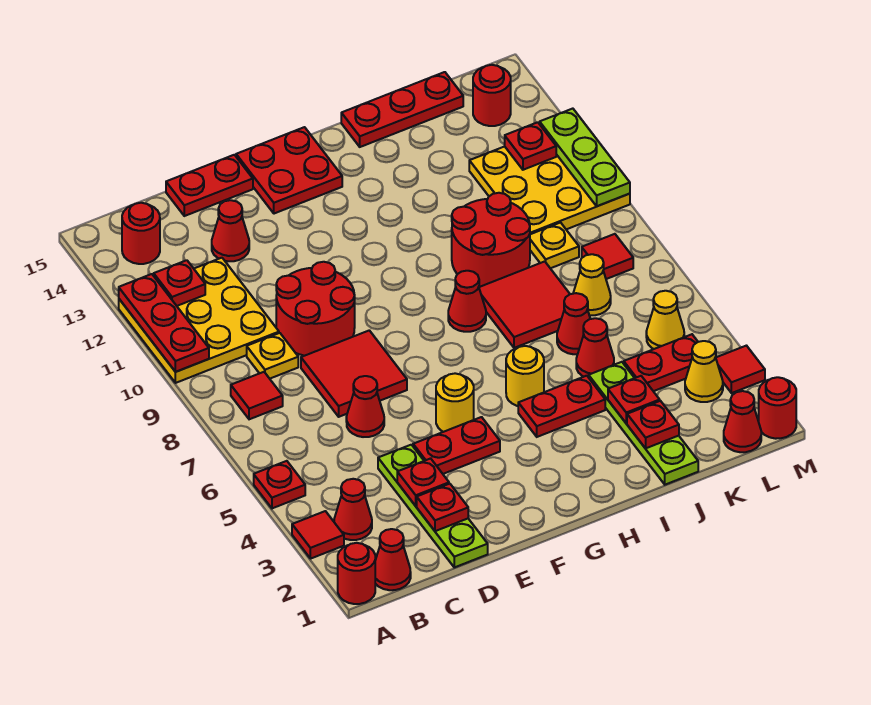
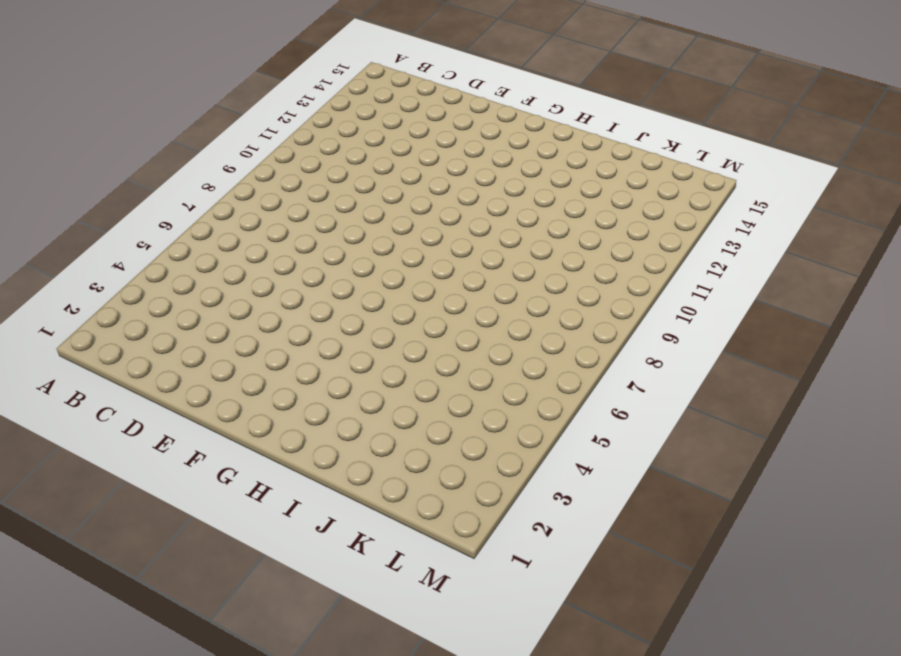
none -> red 1x1 round brick [338,543,375,604]
none -> red 1x1 tile [292,511,344,559]
none -> red 1x1 plate [254,461,305,508]
none -> yellow 3x3 plate [119,258,279,383]

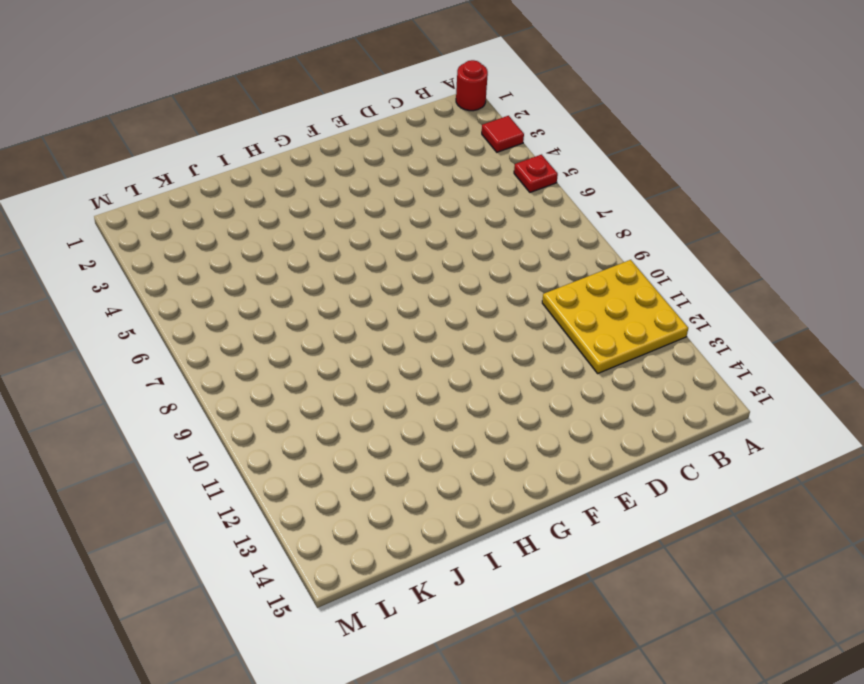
none -> red 1x1 cone [375,529,411,590]
none -> red 1x1 cone [334,479,372,540]
none -> red 1x1 tile [231,372,283,419]
none -> red 1x1 round brick [122,203,160,264]

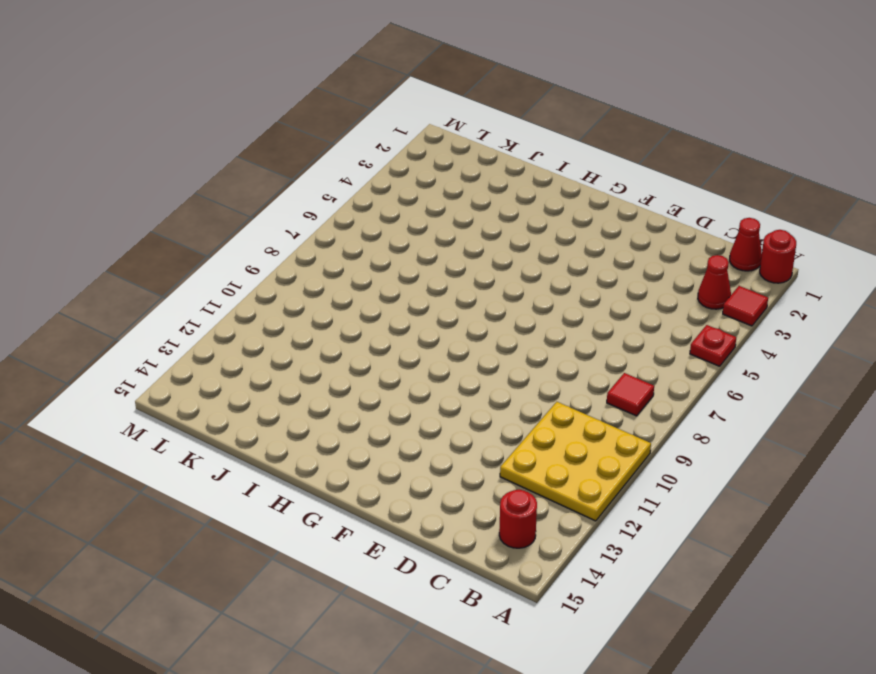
none -> yellow 1x1 plate [247,333,298,379]
none -> lime 1x4 plate [378,445,488,567]
none -> red 1x1 cone [346,376,384,437]
none -> red 2x2 tile [301,330,407,417]

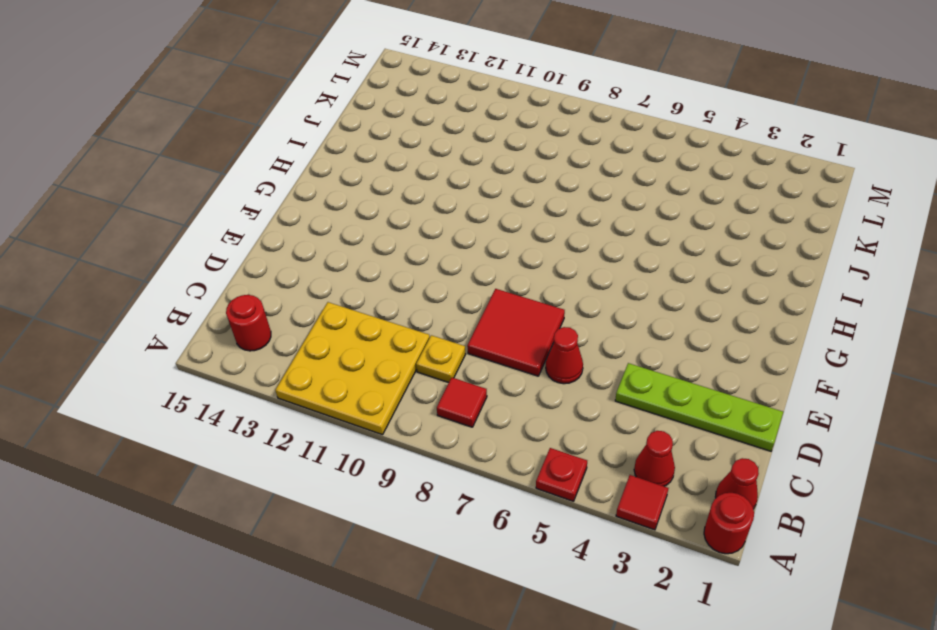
none -> red 2x2 round brick [276,262,355,356]
none -> red 1x1 cone [212,200,249,261]
none -> red 1x2 plate [166,155,253,216]
none -> red 1x2 plate [413,417,500,474]

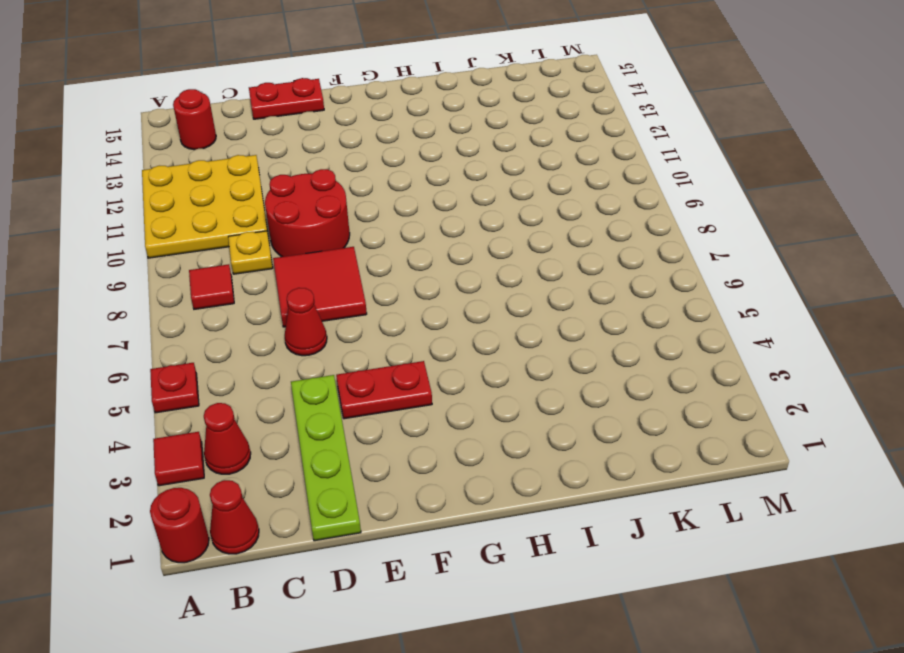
none -> red 1x1 cone [212,200,249,261]
none -> yellow 1x1 round brick [436,373,474,432]
none -> red 2x2 plate [236,127,342,214]
none -> red 1x2 plate [518,376,605,437]

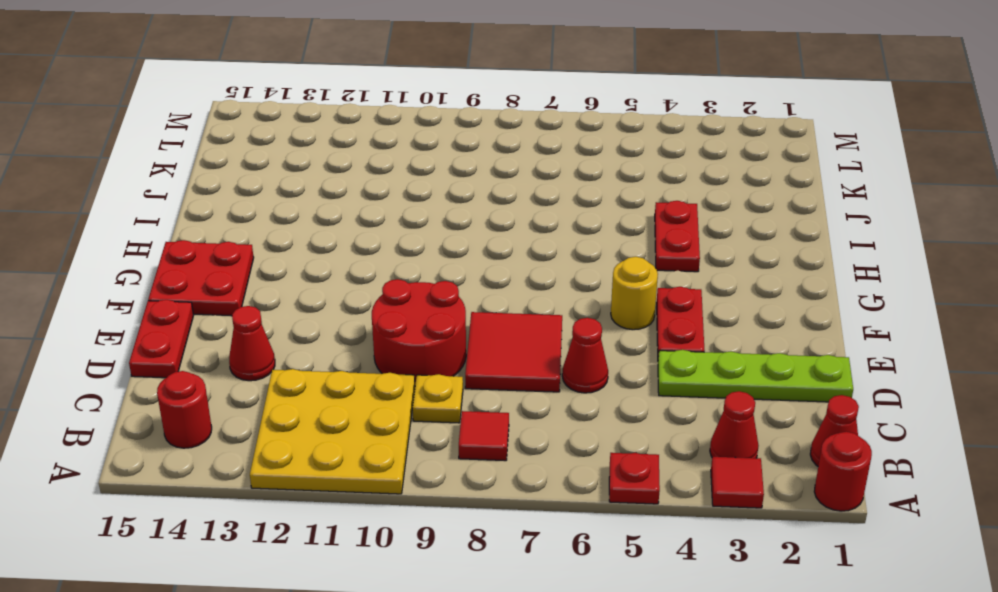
none -> yellow 1x1 round brick [506,346,544,406]
none -> red 1x1 cone [448,271,486,332]
none -> red 2x2 tile [479,261,570,348]
none -> red 2x2 round brick [452,193,530,287]

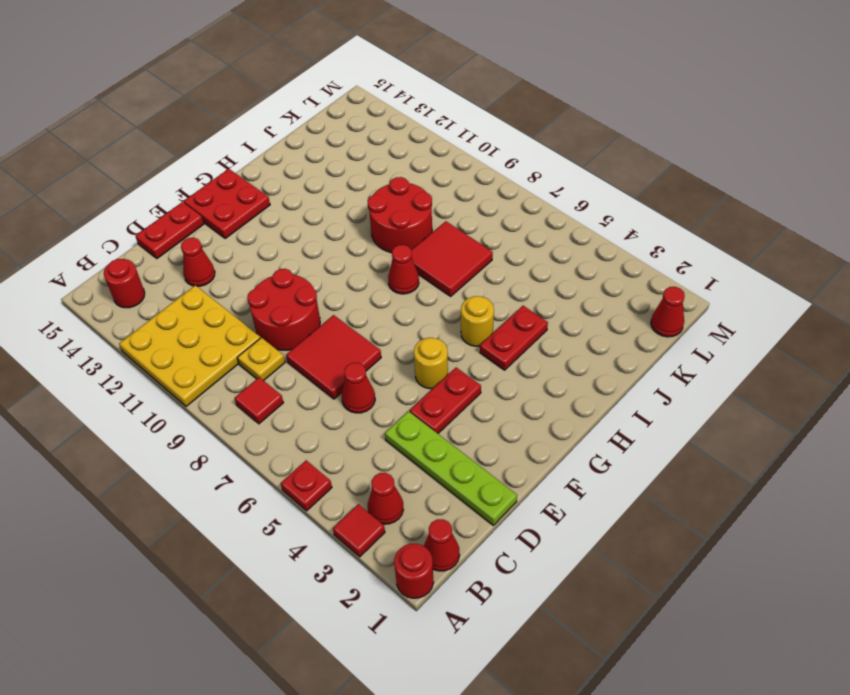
none -> red 1x3 plate [341,72,463,147]
none -> lime 1x4 plate [589,362,698,485]
none -> red 1x1 cone [576,318,614,377]
none -> red 1x1 cone [557,293,590,354]

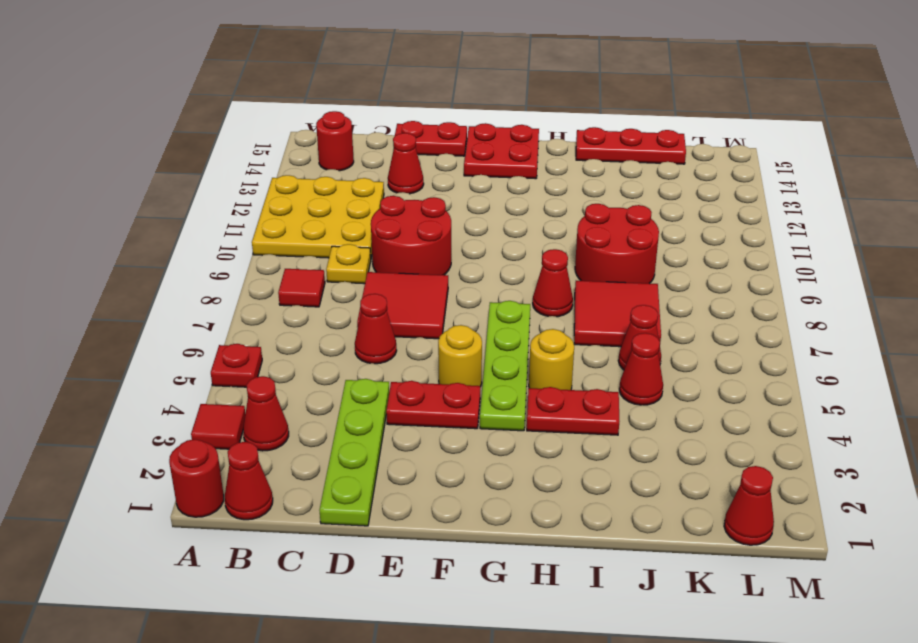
lime 1x4 plate [480,301,530,431] -> lime 1x4 plate moved to [589,362,698,485]
none -> red 1x2 plate [624,334,698,391]
none -> yellow 1x1 cone [573,254,611,316]
none -> yellow 1x1 plate [530,223,579,268]
none -> yellow 3x3 plate [469,146,630,234]

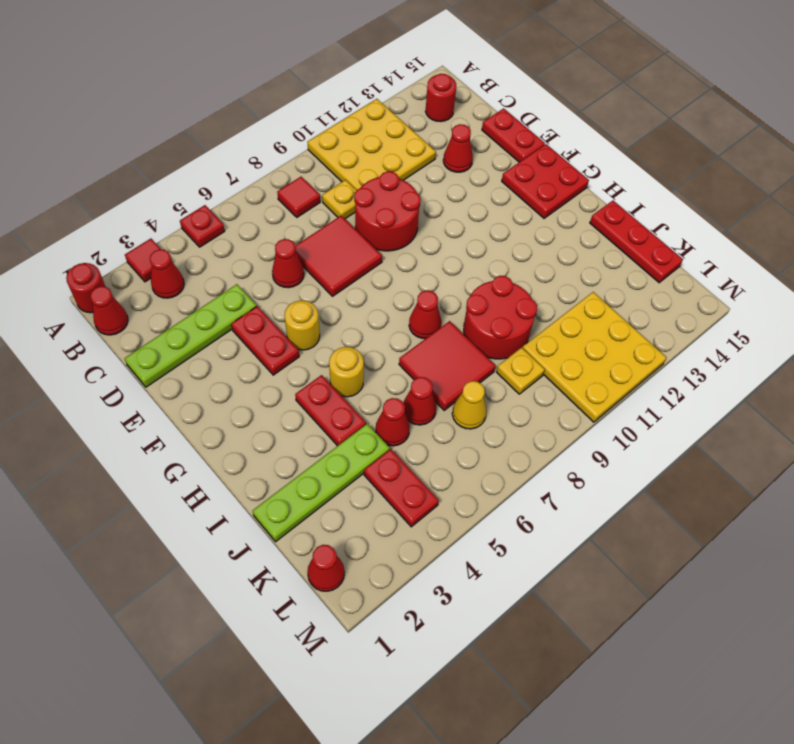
none -> yellow 1x1 cone [685,341,723,402]
none -> yellow 1x1 cone [646,291,684,349]
none -> red 1x1 tile [582,234,633,279]
none -> red 1x1 round brick [473,65,511,126]

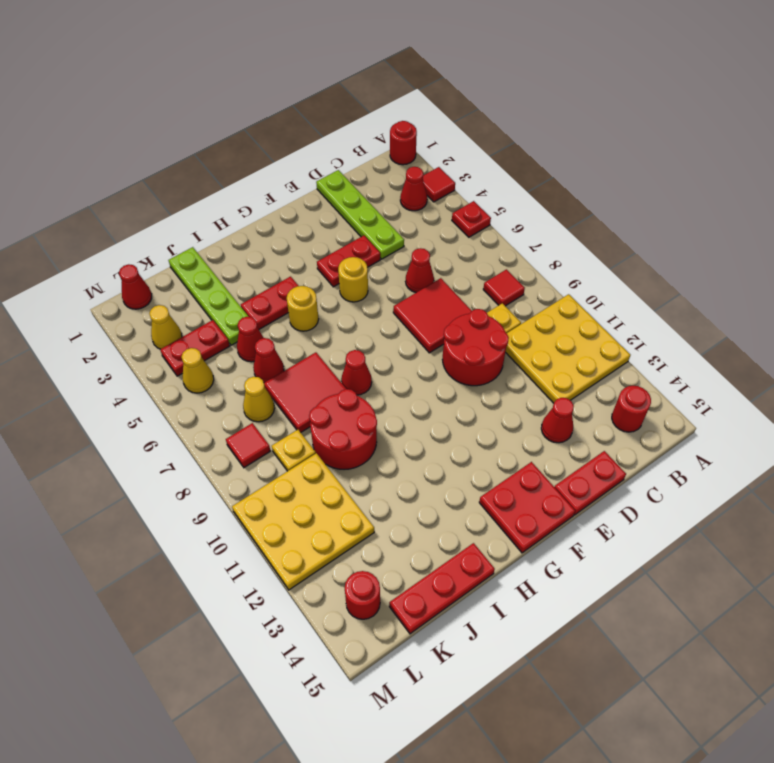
none -> red 1x1 cone [375,529,411,590]
none -> red 1x1 round brick [759,377,796,439]
none -> red 1x1 tile [716,346,765,393]
none -> red 1x3 plate [119,274,209,372]

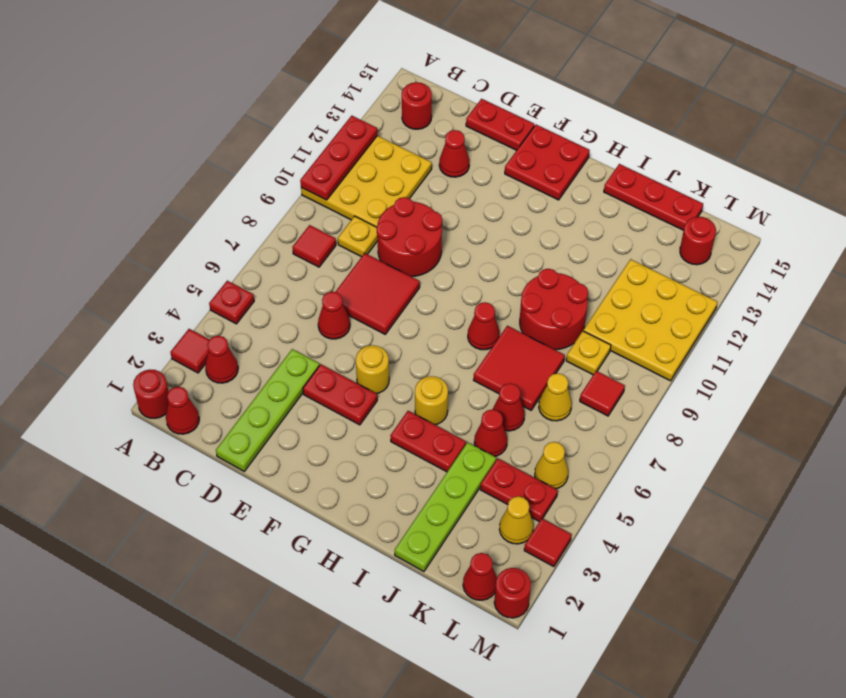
none -> red 1x1 plate [154,260,205,306]
none -> red 1x1 plate [417,484,468,531]
none -> red 1x1 plate [397,458,449,506]
none -> red 1x1 plate [627,401,679,448]

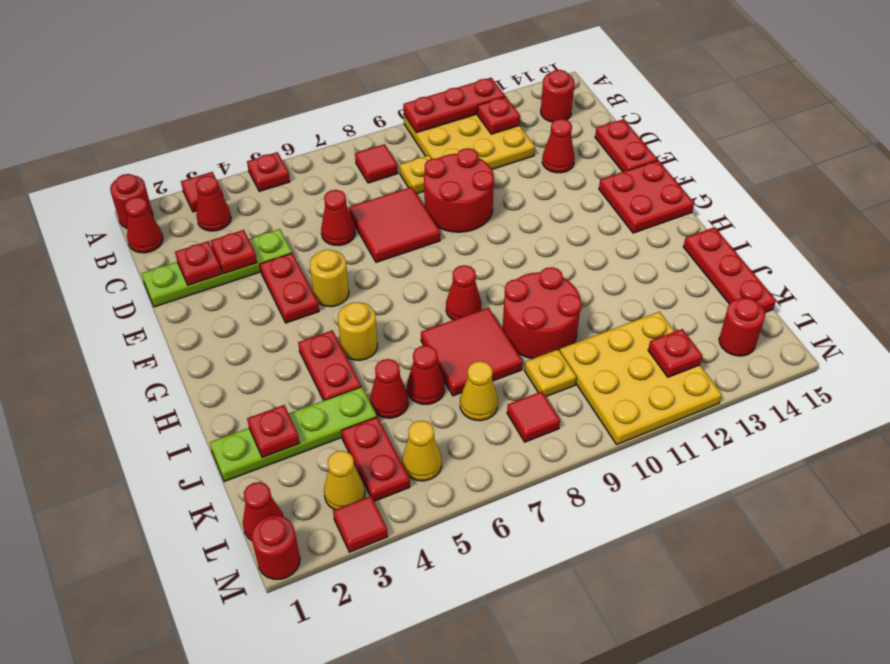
none -> red 1x1 plate [608,376,660,423]
none -> lime 1x3 plate [540,109,630,206]

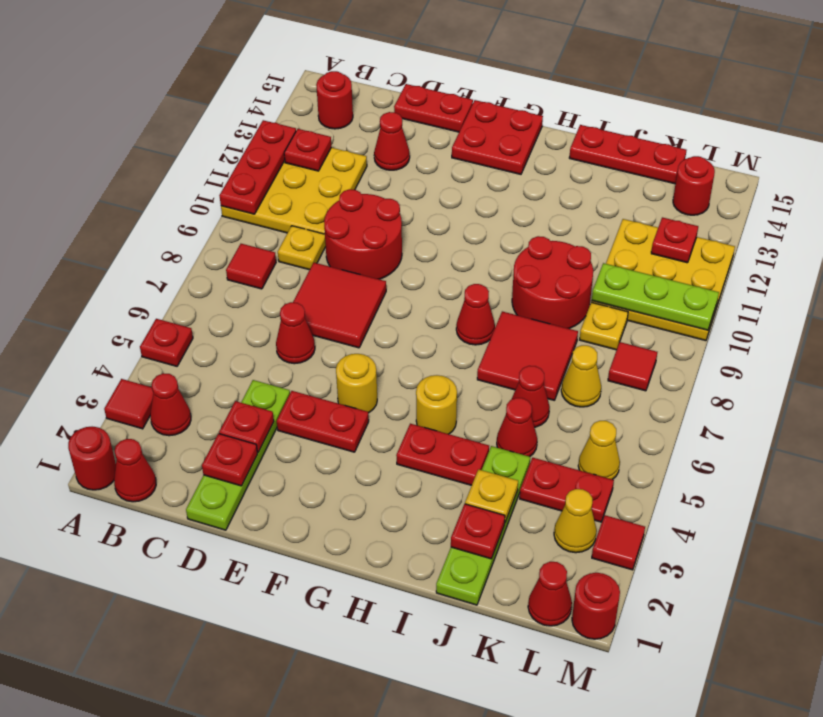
yellow 1x1 plate [465,469,518,522] -> red 1x1 plate [608,376,660,423]
lime 1x3 plate [592,263,719,330] -> lime 1x3 plate turned to [540,109,630,206]

